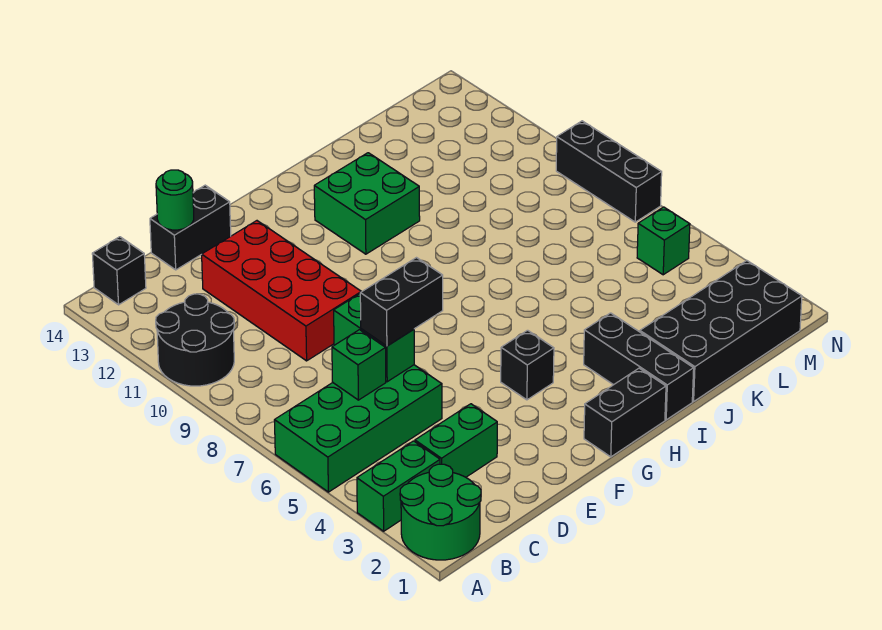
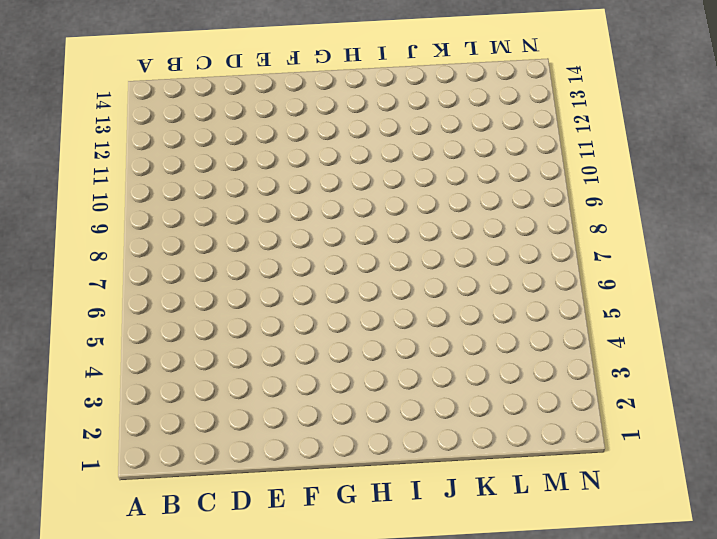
none -> green 2x2 round brick [400,464,481,560]
none -> green 1x2 brick [357,441,440,531]
none -> green 2x4 brick [274,365,442,492]

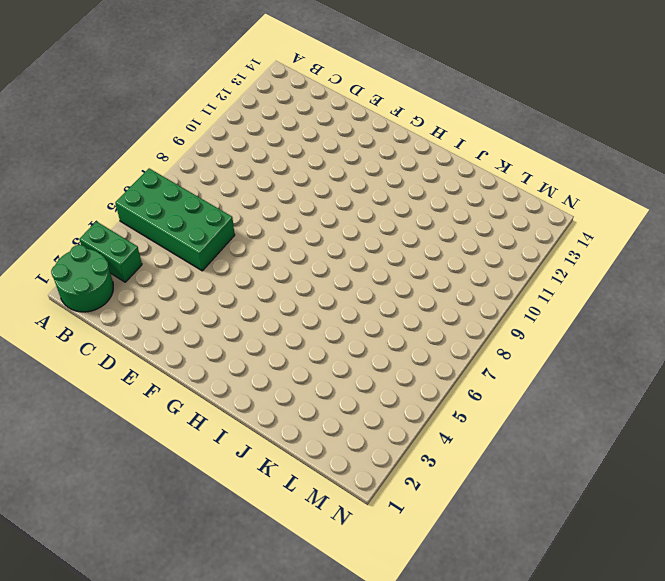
none -> black 2x2 round brick [156,294,234,386]
none -> black 1x1 brick [92,237,146,305]
none -> green 1x2 brick [415,404,497,477]

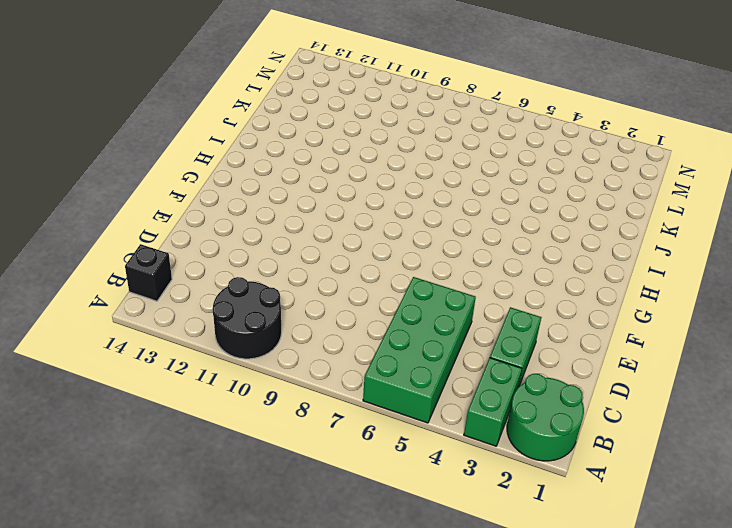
none -> red 2x4 brick [202,221,361,361]
none -> black 1x2 brick [150,185,231,270]
none -> black 1x2 brick [584,368,666,457]

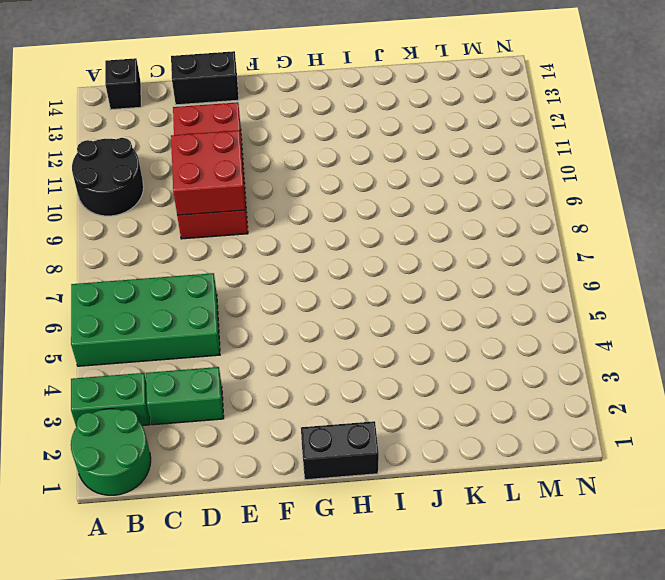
red 2x2 brick [171,130,246,215] -> none
none -> black 1x1 brick [501,330,554,400]
none -> green 2x2 brick [314,153,420,254]
none -> black 1x3 brick [584,313,694,420]

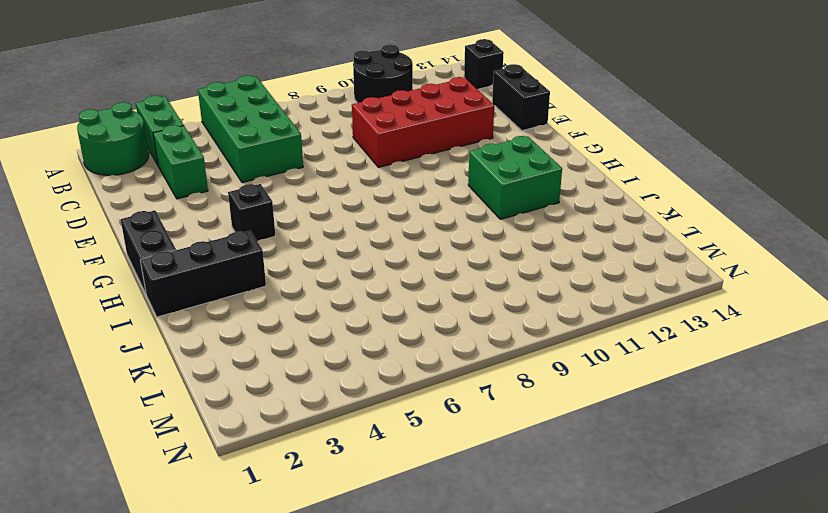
none -> black 2x4 brick [640,261,802,401]
none -> green 1x1 brick [637,207,690,275]
none -> black 1x3 brick [556,121,662,222]

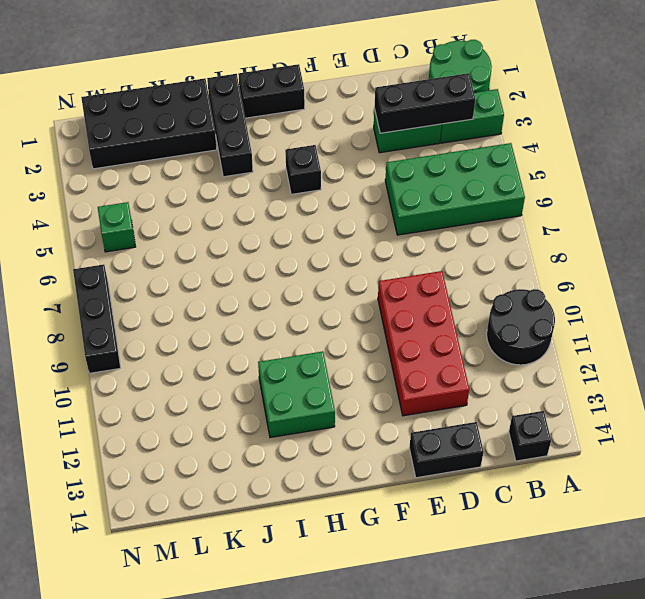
black 1x3 brick [374,73,475,133] -> none
none -> green 1x1 brick [332,330,386,400]
none -> green 1x2 brick [334,294,414,382]
none -> green 1x1 round brick [156,170,194,230]

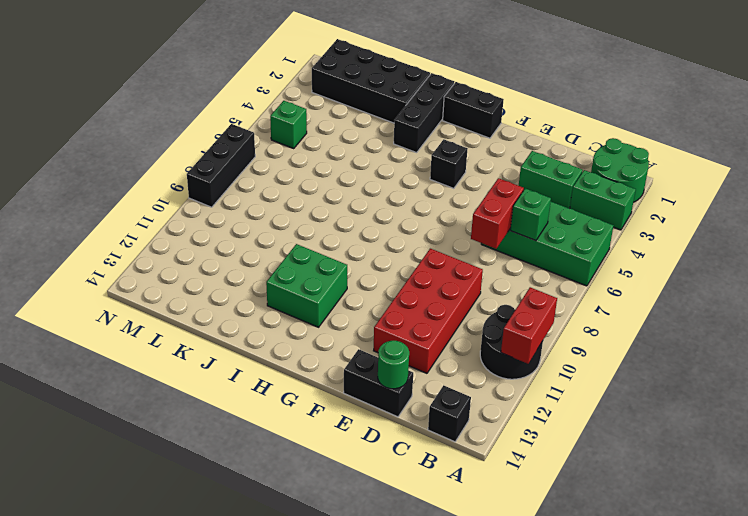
red 1x2 brick [501,287,557,364] -> none
red 1x2 brick [471,178,524,249] -> green 1x2 brick [334,294,414,382]
none -> black 1x2 brick [360,258,443,346]

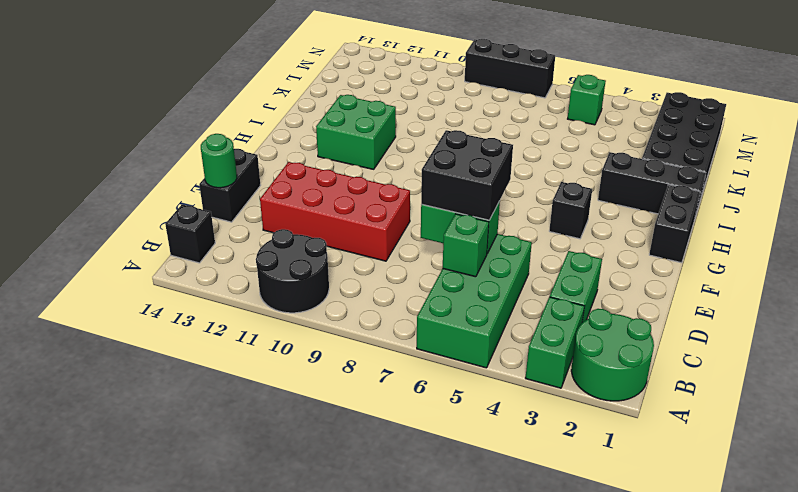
black 2x2 brick [421,130,513,220] -> black 1x2 brick [360,258,443,346]

